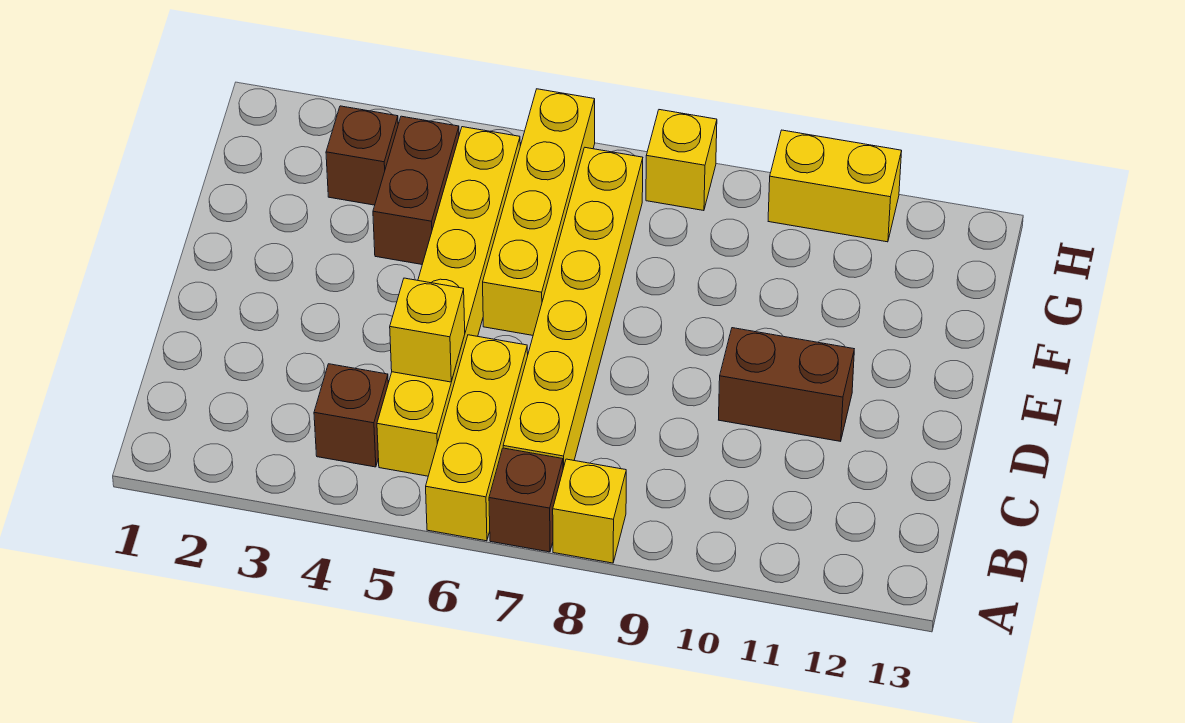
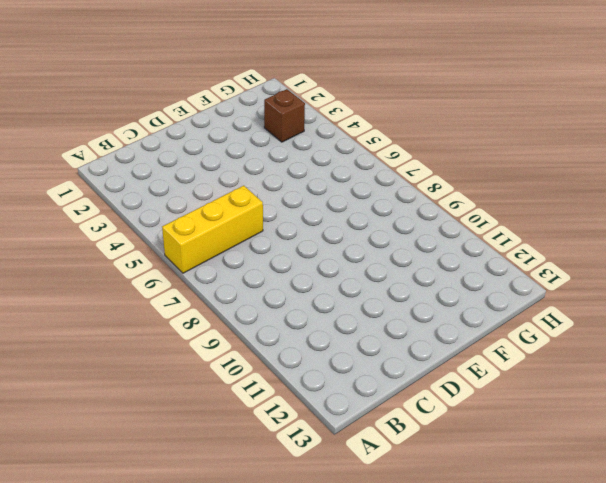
none -> brown 1x1 brick [489,448,563,552]
none -> yellow 1x1 brick [553,459,626,563]
none -> brown 1x1 brick [314,364,388,467]

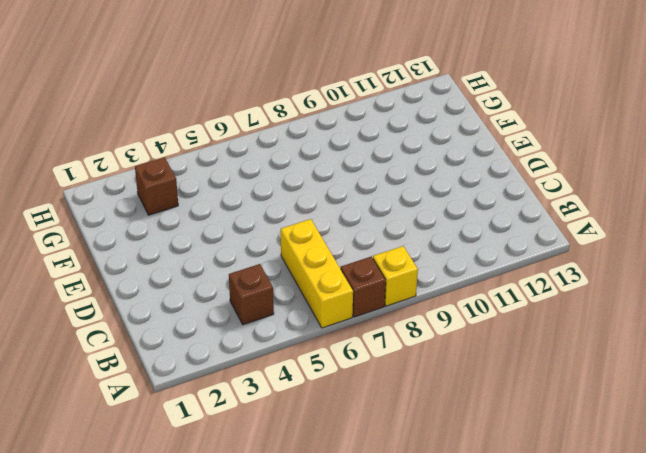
none -> yellow 1x6 brick [377,127,520,476]
none -> yellow 1x6 brick [503,148,643,468]
none -> brown 1x2 brick [719,328,854,441]

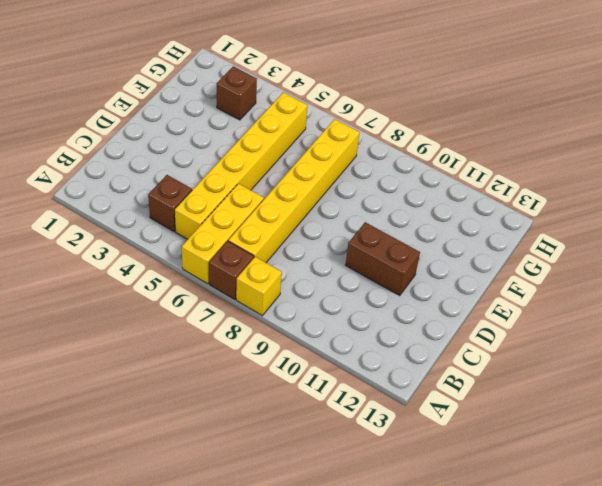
none -> yellow 1x4 brick [483,89,595,335]
none -> brown 1x2 brick [373,116,459,264]
none -> yellow 1x1 brick [646,110,717,211]

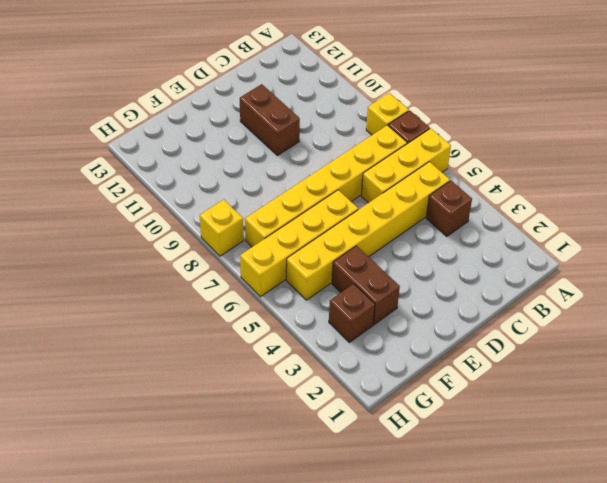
brown 1x2 brick [332,246,400,325] -> brown 1x2 brick turned to [373,116,459,264]
none -> yellow 1x2 brick [768,130,902,242]
none -> yellow 1x1 brick [390,278,465,382]

